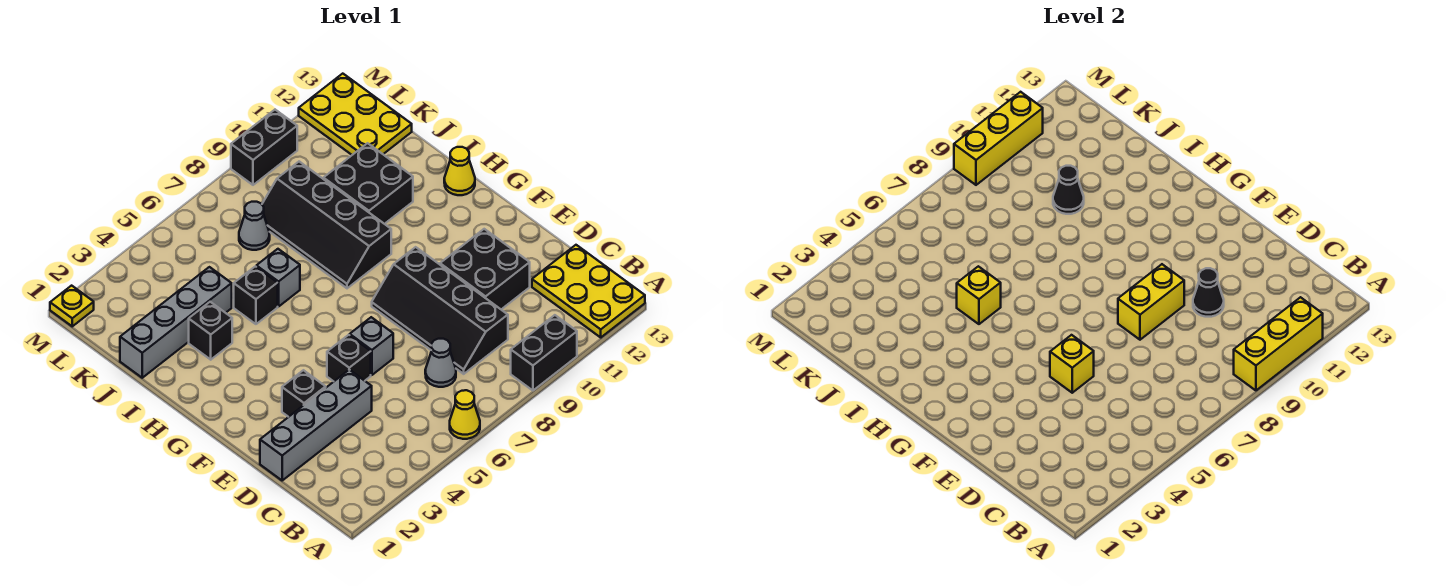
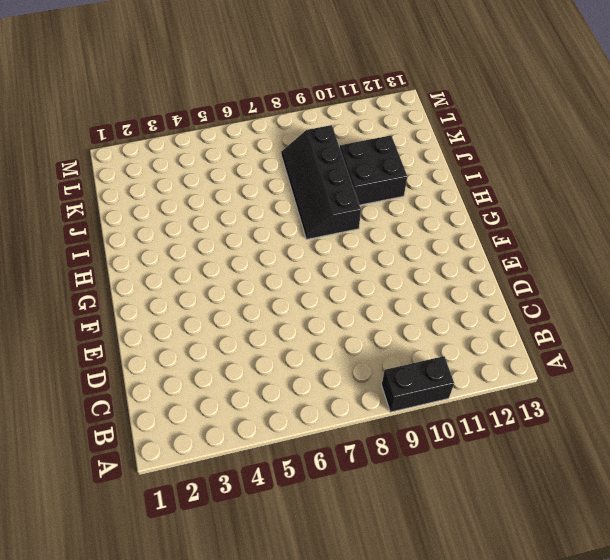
none -> yellow 1x1 cone [450,390,480,439]
none -> yellow 2x3 plate [532,245,645,337]
none -> grey 1x1 cone [425,339,456,387]

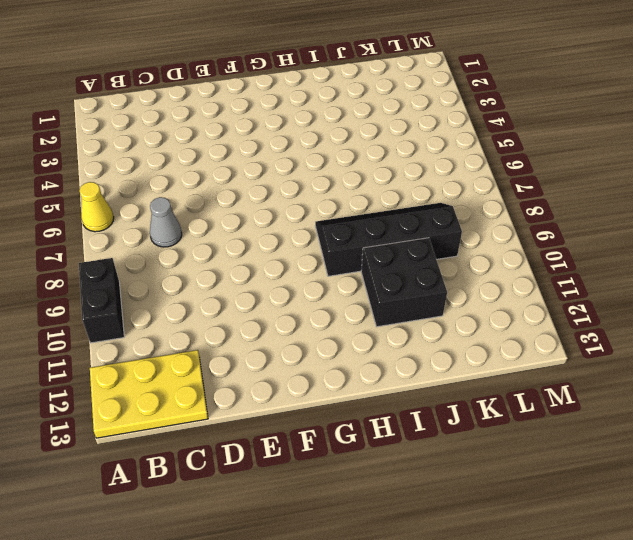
none -> black 2x4 slope [372,247,508,374]
none -> grey 1x4 brick [260,370,372,480]
none -> black 2x2 brick [440,229,530,309]

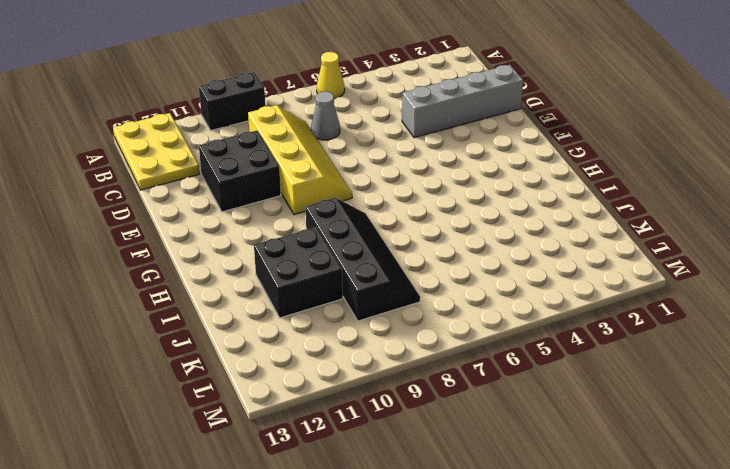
yellow 2x4 slope [248,105,352,215] -> black 2x4 slope [372,247,508,374]
none -> black 1x1 brick [282,370,326,417]
none -> black 1x1 brick [327,335,371,381]
none -> grey 1x1 brick [350,317,393,375]

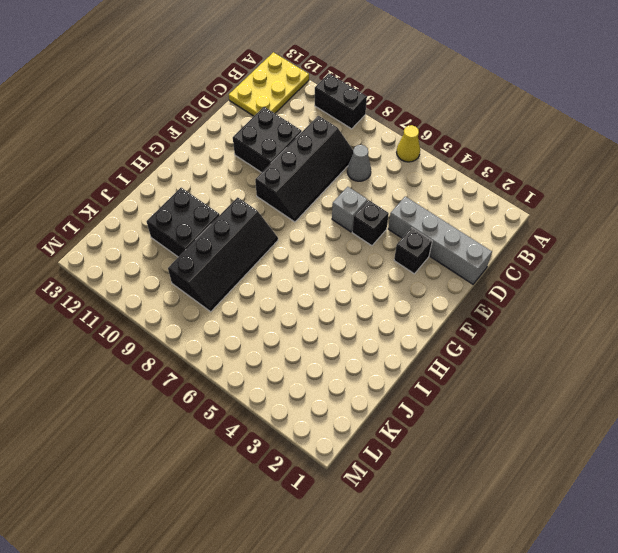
none -> yellow 1x1 cone [444,147,475,195]
none -> black 1x1 brick [189,302,232,360]
none -> black 1x1 brick [234,266,278,324]

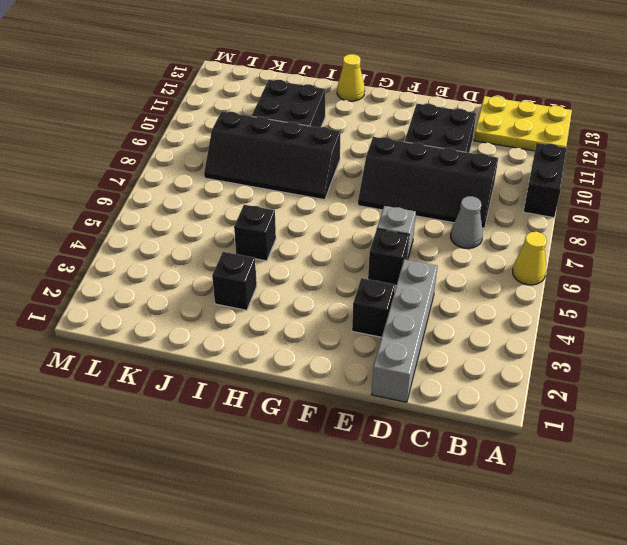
none -> grey 1x1 brick [256,249,300,307]
none -> grey 1x4 brick [120,267,232,378]
none -> grey 1x1 cone [239,202,270,250]

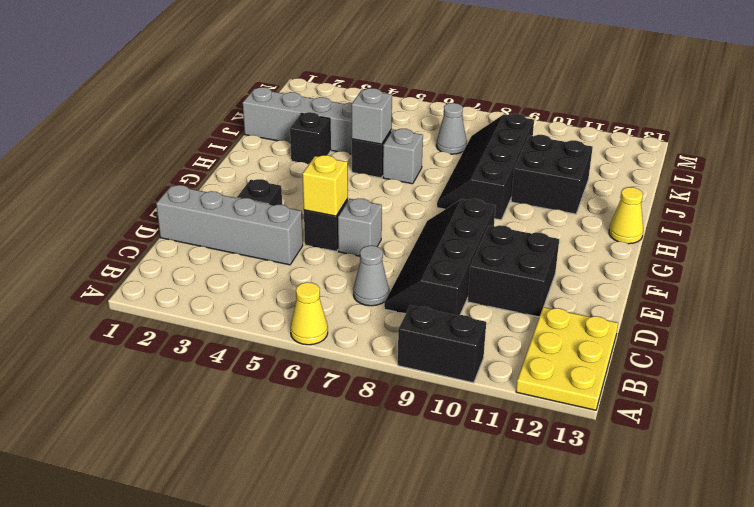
grey 1x1 brick [352,88,392,144] -> yellow 1x1 brick [957,266,1001,324]
none -> yellow 2x3 plate [299,74,412,155]
none -> yellow 1x1 plate [50,286,94,326]
none -> black 1x2 brick [231,110,297,185]

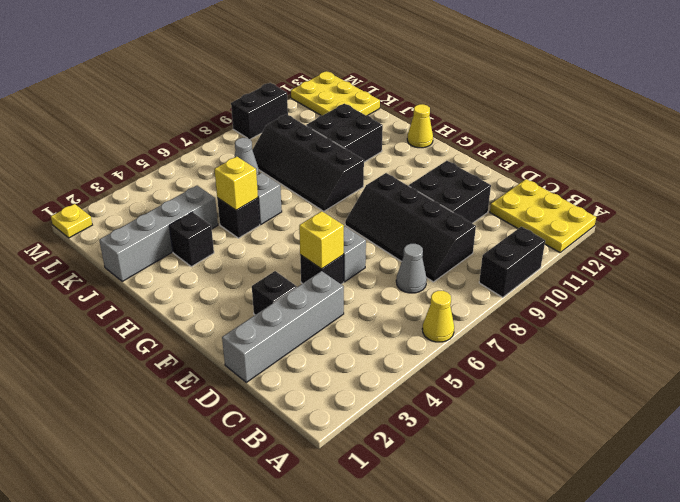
none -> yellow 1x3 brick [1234,297,1323,390]
none -> black 1x1 cone [1193,268,1224,317]
none -> yellow 1x2 brick [1118,264,1184,340]

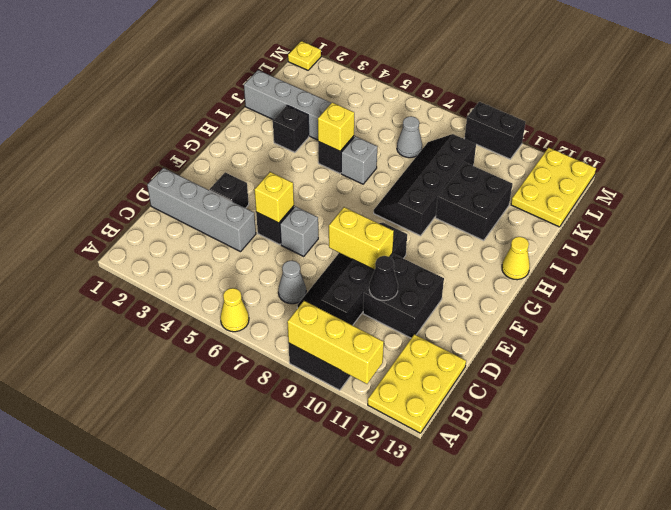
none -> black 1x1 cone [1053,166,1084,214]
none -> yellow 1x3 brick [954,92,1043,185]

